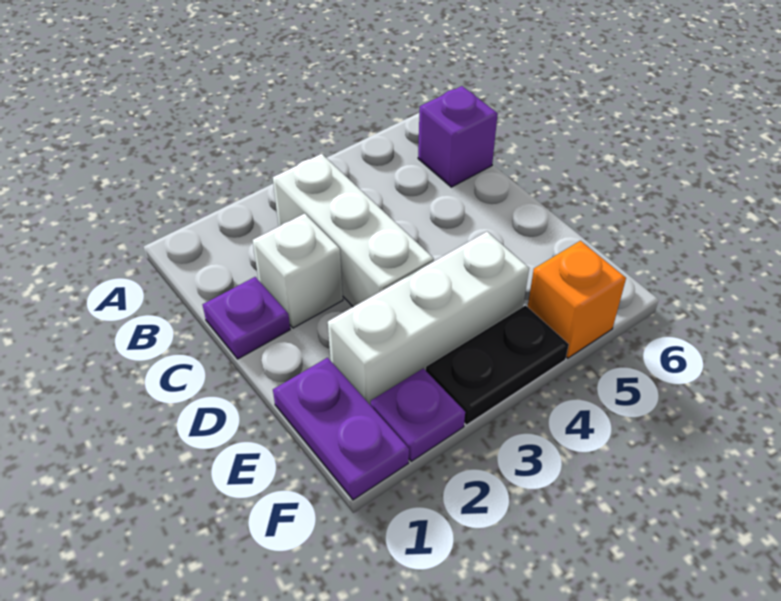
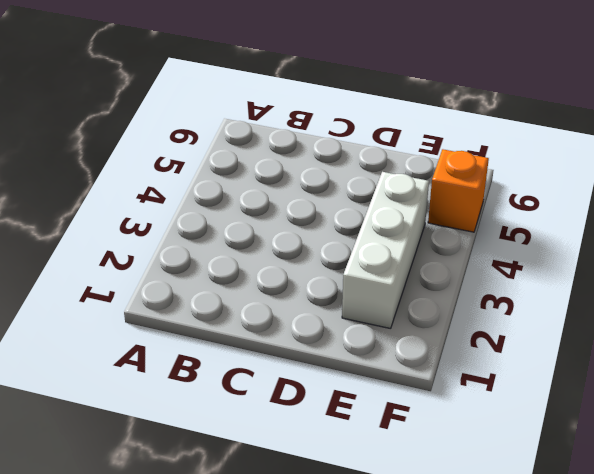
none -> white 1x3 brick [273,154,434,307]
none -> purple 1x1 brick [418,86,498,187]

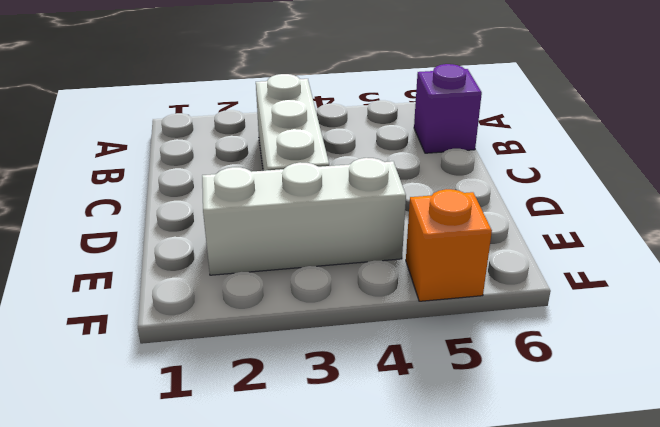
none -> purple 1x1 plate [202,277,290,359]
none -> white 1x1 brick [253,213,343,328]

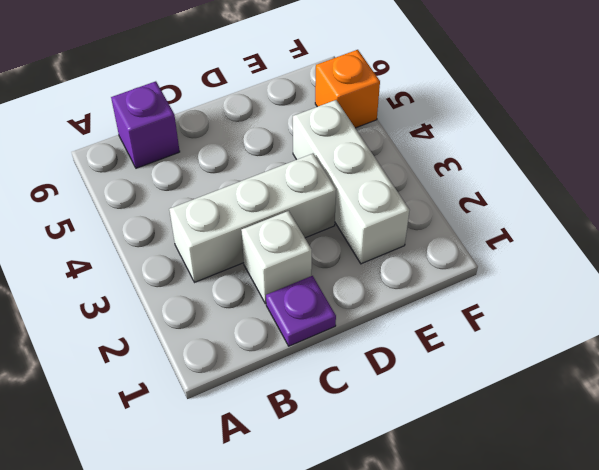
none -> purple 1x2 plate [273,358,409,500]
none -> purple 1x1 plate [371,368,465,461]

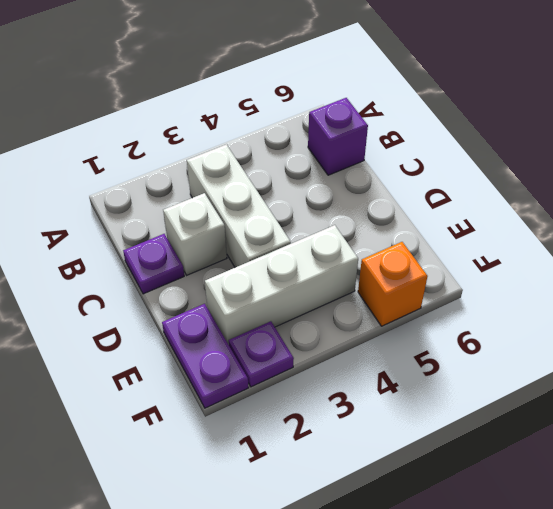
none -> black 1x2 plate [426,305,569,425]

